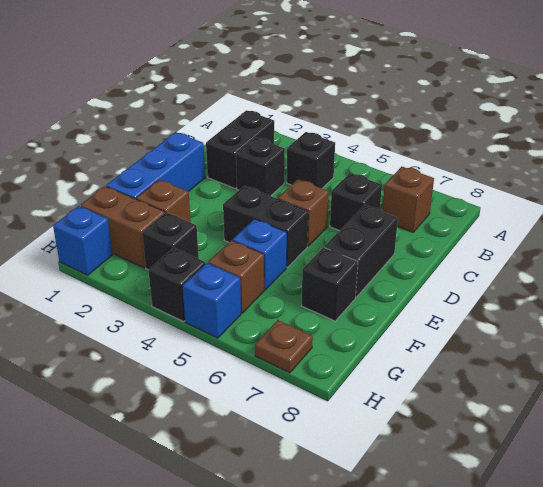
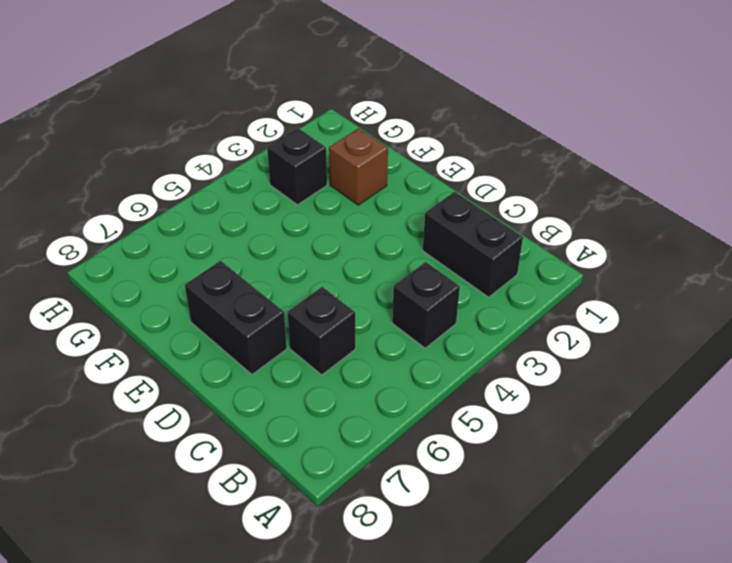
none -> brown 1x1 brick [382,167,434,232]
none -> black 1x1 brick [236,138,285,196]
none -> blue 1x3 brick [106,132,205,199]

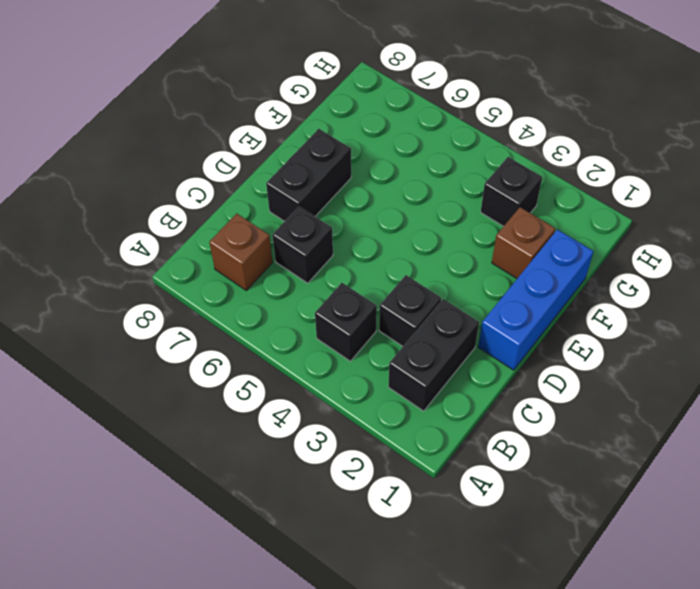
none -> brown 1x1 brick [278,179,329,246]
none -> black 1x2 brick [223,186,308,267]
none -> blue 1x1 brick [233,219,287,290]

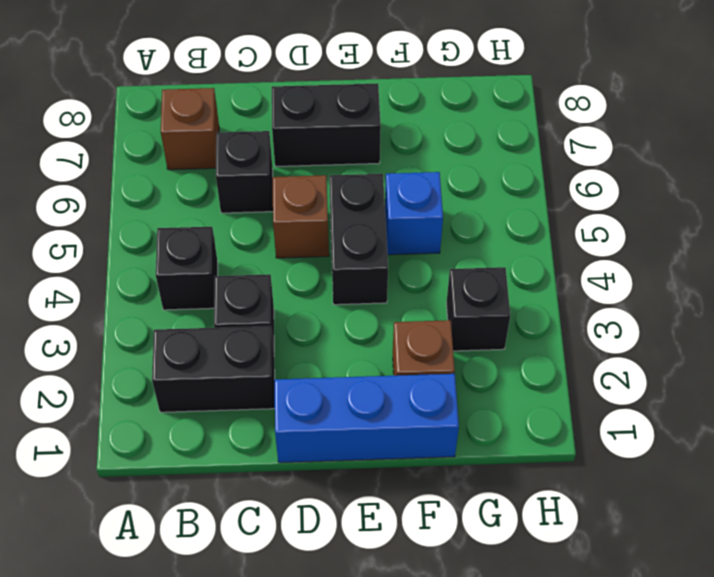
none -> black 1x1 brick [302,247,358,321]
none -> brown 1x2 brick [80,186,165,268]
none -> brown 1x1 brick [208,240,264,313]

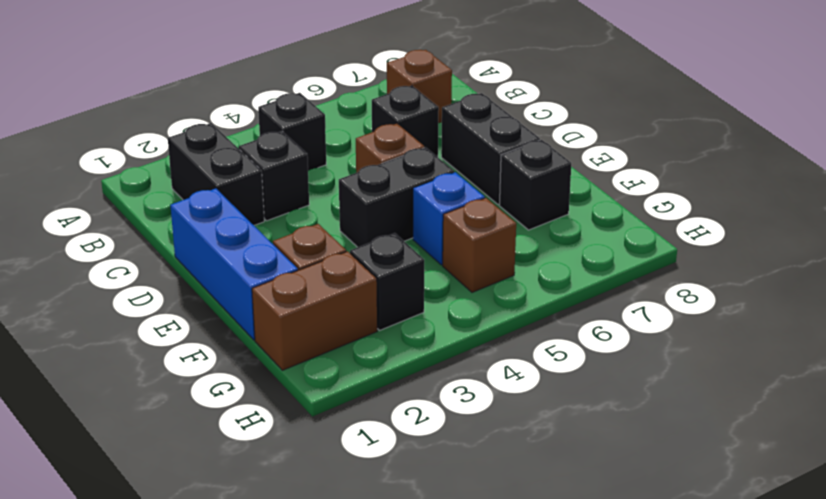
none -> blue 1x1 brick [53,206,113,275]
none -> black 1x1 brick [149,248,205,322]
none -> blue 1x1 brick [183,263,241,338]

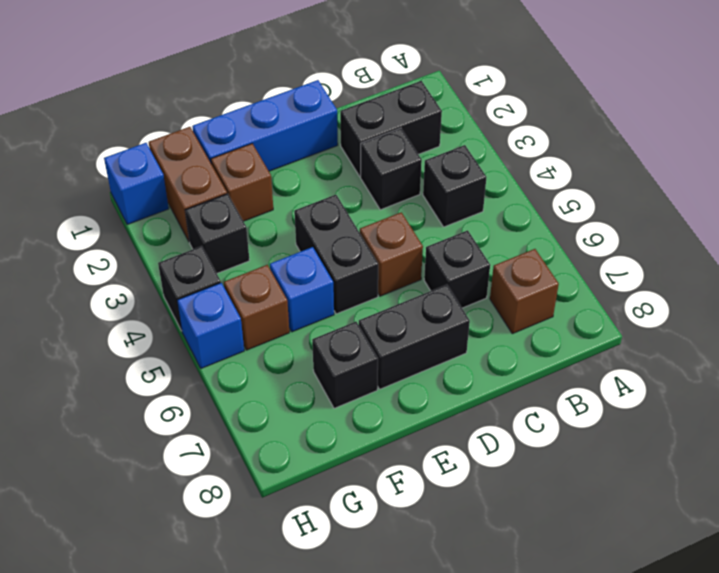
none -> brown 1x1 plate [255,320,313,373]

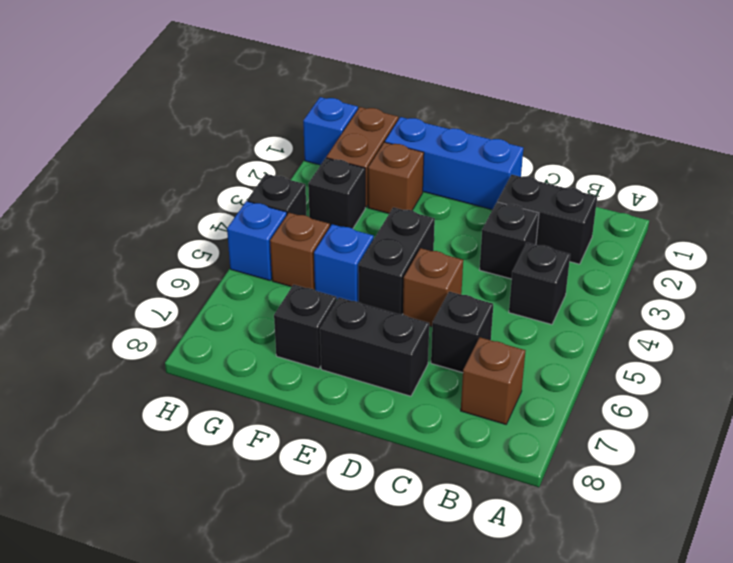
none -> brown 1x1 plate [255,320,313,373]

